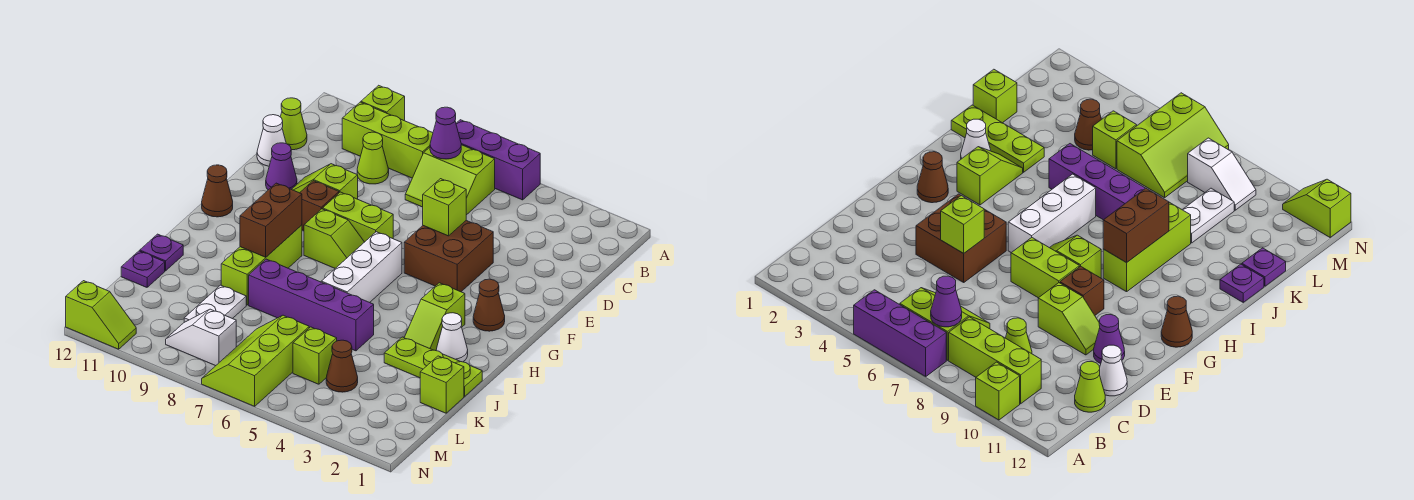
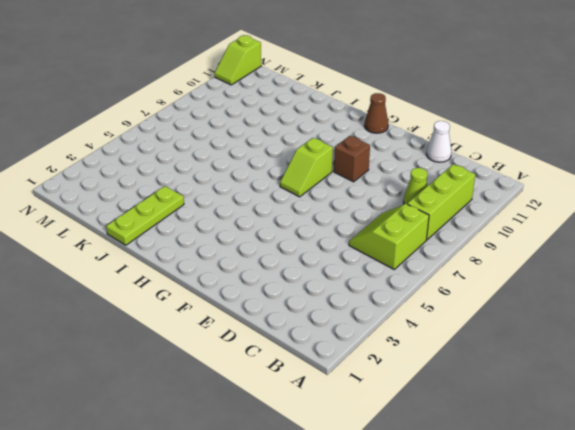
none -> purple 1x3 brick [456,120,540,200]
none -> lime 1x1 brick [361,85,405,121]
none -> lime 1x1 cone [280,98,307,150]
none -> brown 2x2 brick [404,221,493,292]

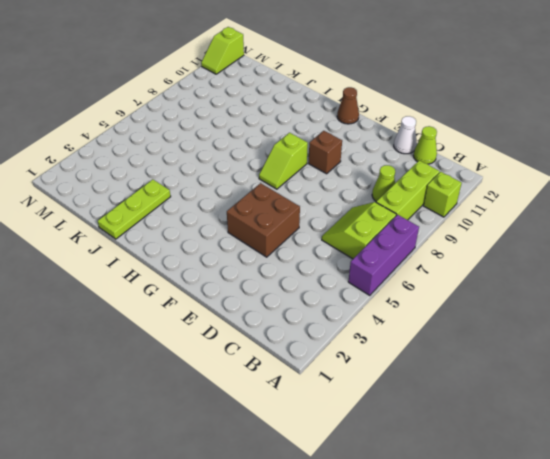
none -> lime 1x2 slope [292,164,358,199]
none -> purple 1x1 cone [266,143,297,190]
none -> lime 1x2 brick [323,192,393,242]
none -> brown 1x1 cone [473,279,505,331]

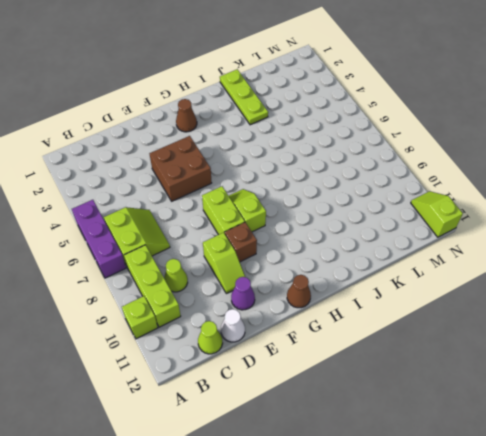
none -> white 1x3 brick [321,232,402,303]
none -> lime 1x2 slope [404,283,465,351]
none -> lime 1x3 brick [221,225,302,305]
none -> white 1x1 cone [436,313,468,362]

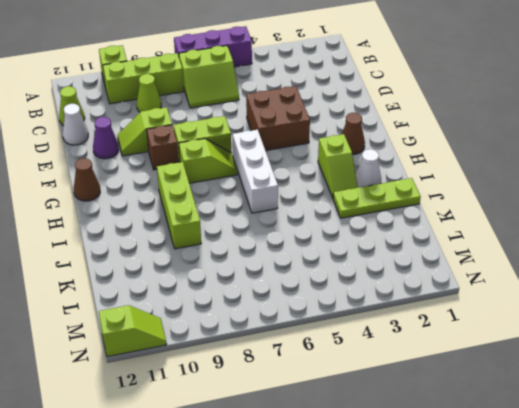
none -> purple 1x4 brick [249,259,374,351]
none -> purple 1x1 plate [140,234,183,271]
none -> lime 1x1 brick [420,356,464,413]
none -> white 1x2 plate [184,285,246,322]

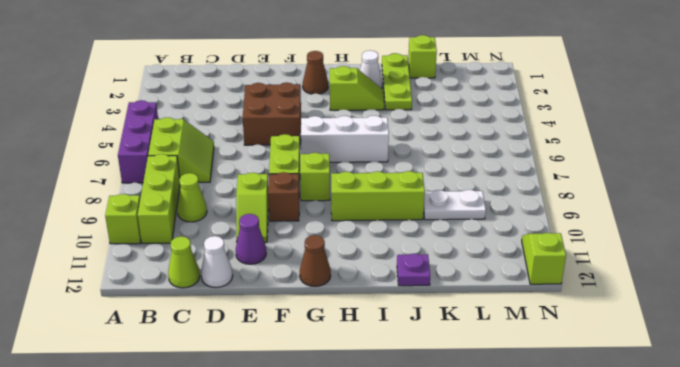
none -> purple 1x4 brick [249,259,374,351]
none -> purple 1x1 plate [121,251,165,287]
none -> brown 1x1 cone [326,340,358,392]
none -> lime 1x1 brick [293,327,337,384]

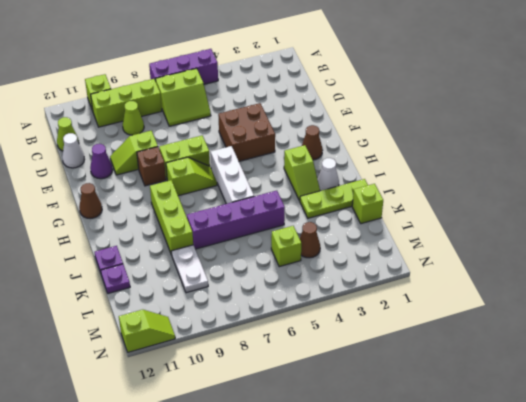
none -> lime 2x3 slope [202,315,309,406]
none -> white 1x2 slope [166,309,236,366]
none -> purple 1x1 cone [430,107,461,159]
none -> lime 1x1 brick [423,179,466,236]

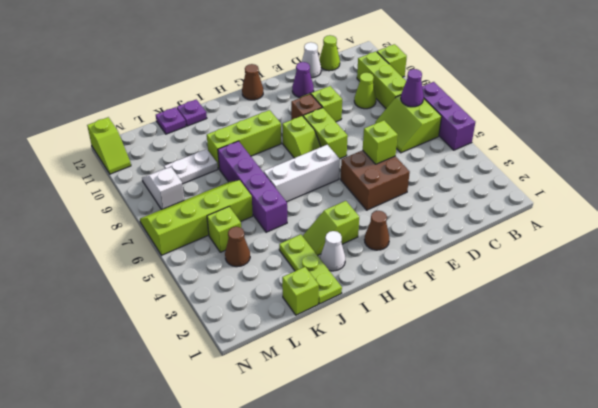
lime 2x4 slope [140,180,253,255] -> lime 2x3 slope [202,315,309,406]
none -> brown 1x2 brick [240,183,302,257]

